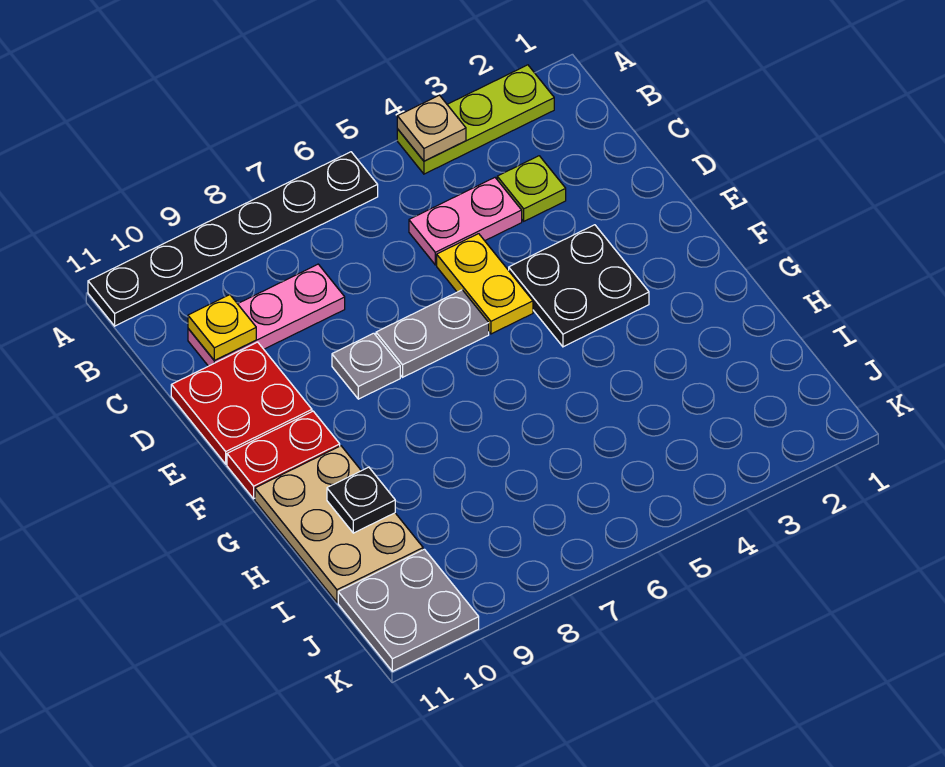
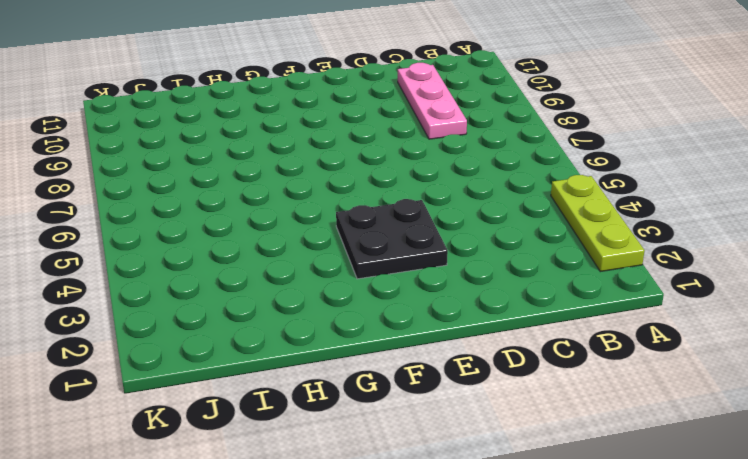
none -> black 1x6 plate [88,152,378,326]
none -> lime 1x1 plate [497,156,566,221]
none -> pink 1x2 plate [409,178,522,265]

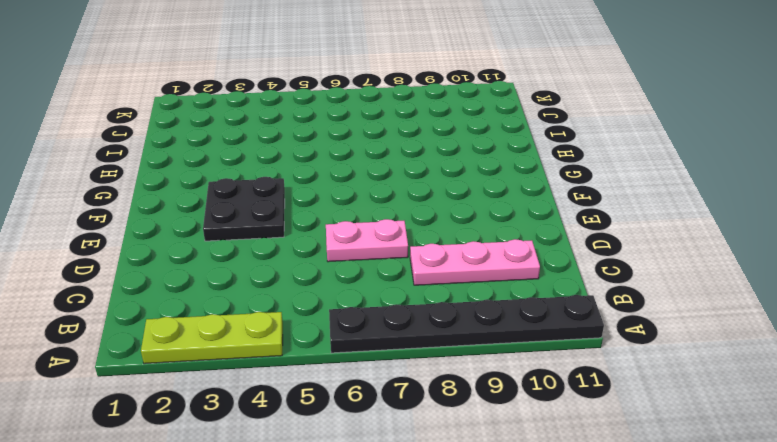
pink 1x2 plate [326,219,408,262] -> pink 1x2 plate moved to [409,178,522,265]
none -> lime 1x1 plate [497,156,566,221]
none -> yellow 1x2 plate [437,234,533,334]
none -> red 2x2 plate [171,342,312,464]

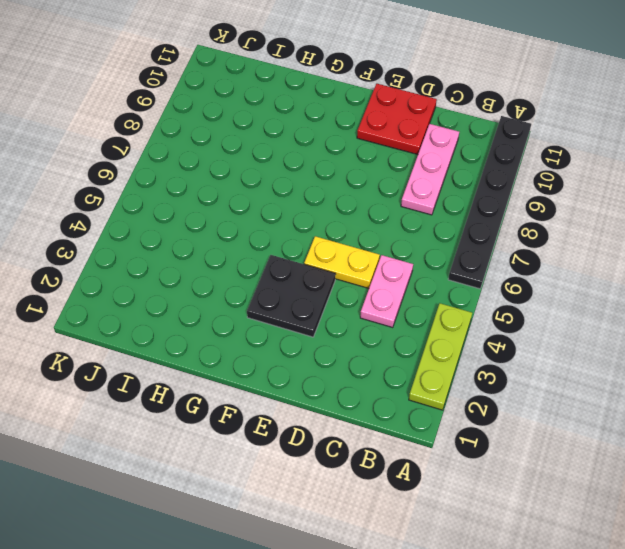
none -> lime 1x1 plate [497,156,566,221]
none -> grey 1x2 plate [376,290,489,377]
none -> grey 1x1 plate [332,333,400,399]

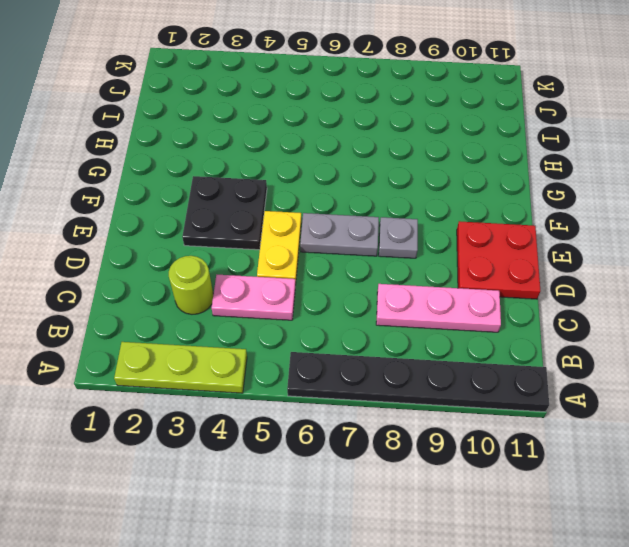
lime 1x1 round brick [169,256,213,314] -> lime 1x1 plate [497,156,566,221]
none -> red 1x2 plate [227,411,340,499]
none -> tan 2x3 plate [255,446,423,602]
none -> grey 2x2 plate [338,549,479,671]

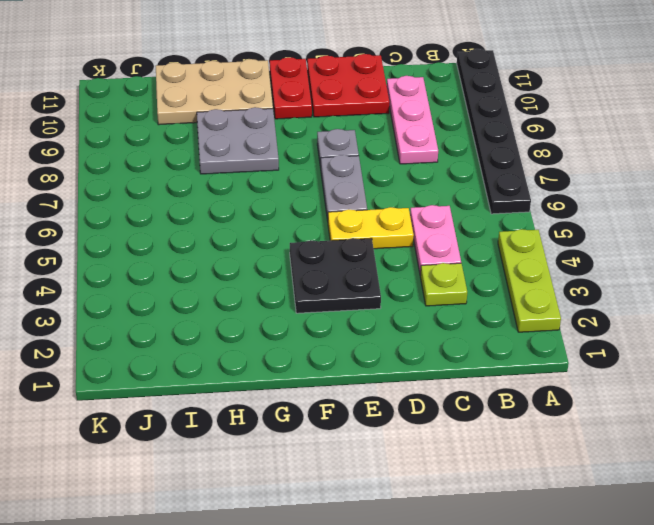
grey 2x2 plate [197,107,279,174] -> grey 2x2 plate moved to [338,549,479,671]
none -> tan 1x1 plate [397,95,466,161]
none -> yellow 1x1 plate [188,295,256,361]
none -> black 1x1 plate [327,467,395,533]

